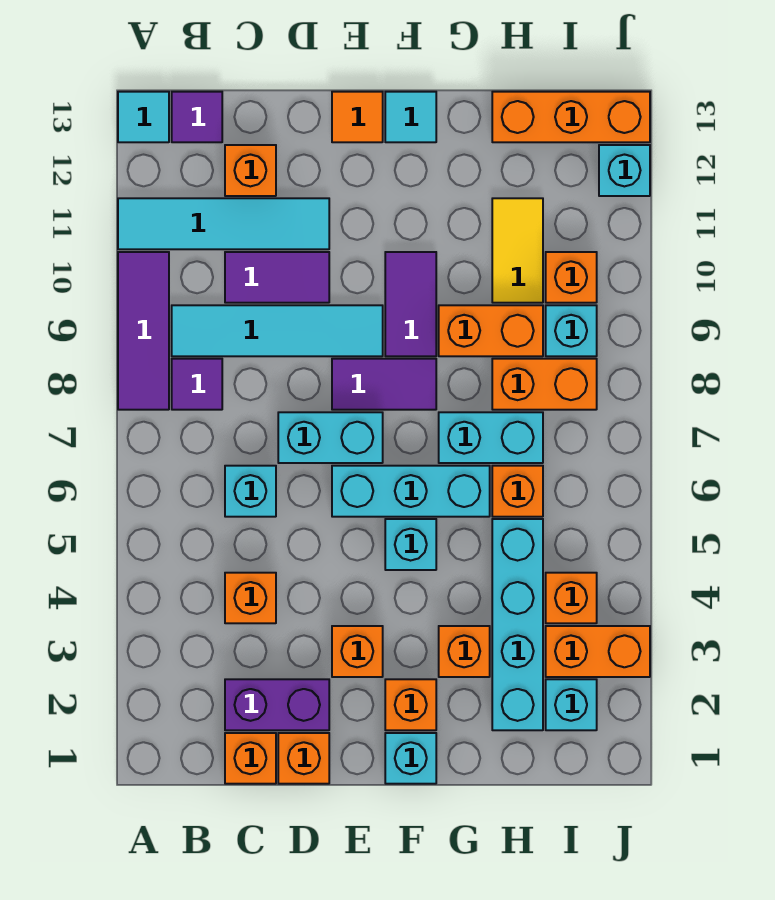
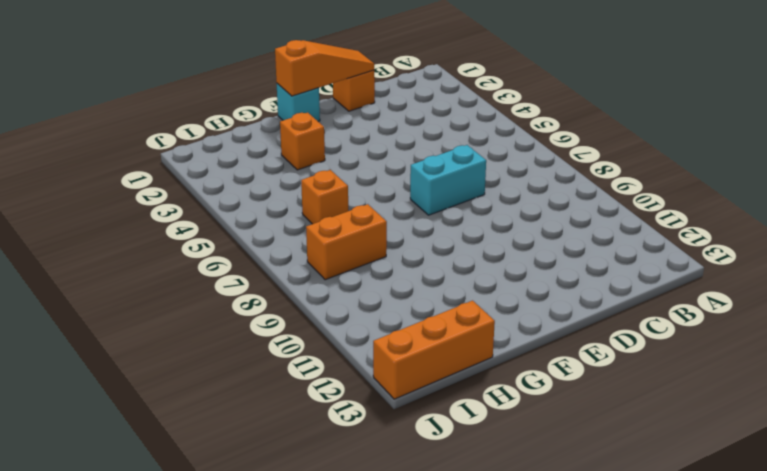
orange 1x3 slope [275,40,374,96] -> none
none -> purple 1x3 tile [118,252,169,410]
none -> cyan 1x4 tile [118,198,329,249]
none -> cyan 1x1 tile [118,92,169,142]
none -> purple 1x1 tile [172,359,222,410]

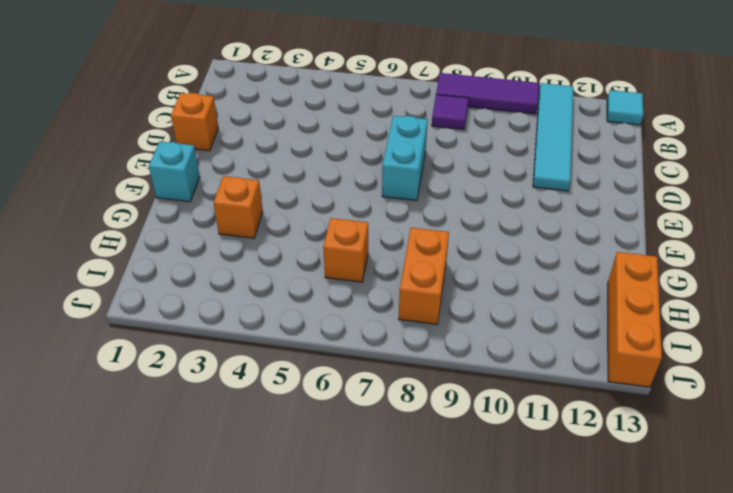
none -> cyan 1x4 tile [172,305,383,356]
none -> purple 1x1 tile [172,92,222,142]
none -> orange 1x1 brick [225,733,276,784]
none -> purple 1x2 brick [225,679,329,730]

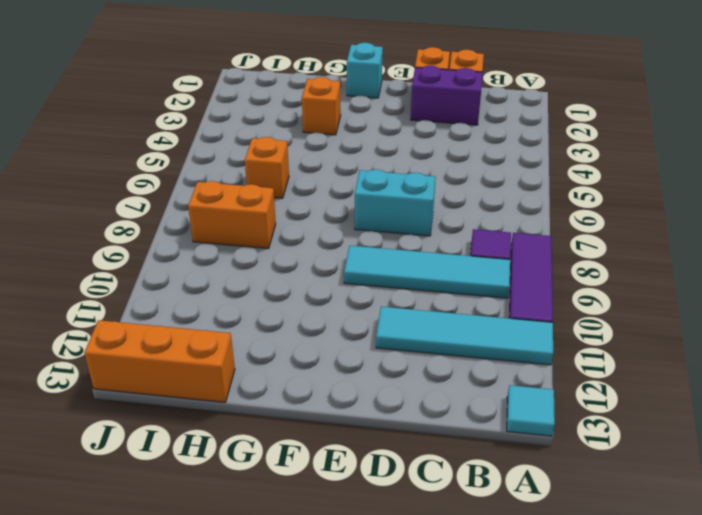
none -> purple 1x1 tile [172,92,222,142]
none -> orange 1x1 brick [225,573,276,623]
none -> cyan 1x1 brick [225,466,276,517]
none -> purple 1x2 tile [225,252,329,303]

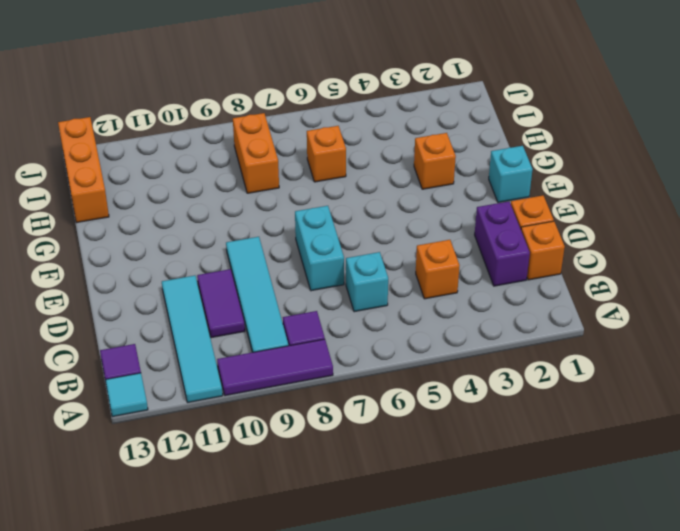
none -> orange 1x1 brick [225,145,276,196]
none -> orange 1x1 brick [332,626,383,677]
none -> cyan 1x3 brick [332,466,490,517]
none -> purple 1x2 tile [332,359,436,410]

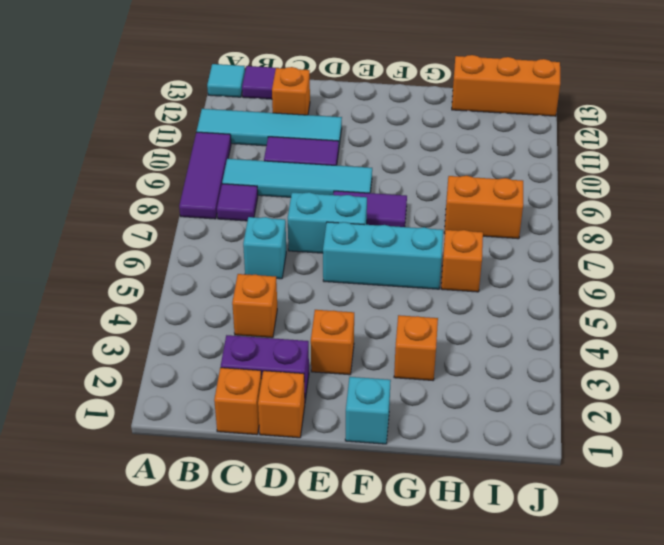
none -> orange 1x1 tile [332,92,383,142]
none -> orange 1x1 brick [385,679,436,730]
none -> cyan 1x1 brick [385,519,436,570]
none -> purple 1x2 tile [385,252,436,356]

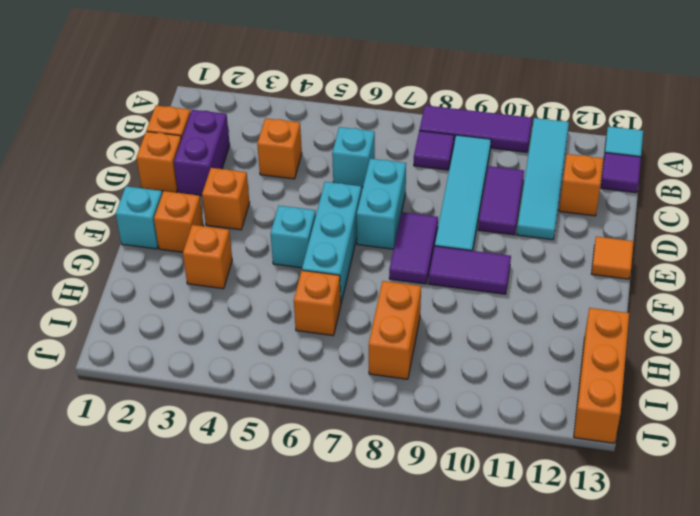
none -> cyan 1x1 tile [385,92,436,142]
none -> cyan 1x2 brick [439,412,543,463]
none -> orange 1x2 brick [439,305,543,356]
none -> cyan 1x4 brick [492,519,543,730]

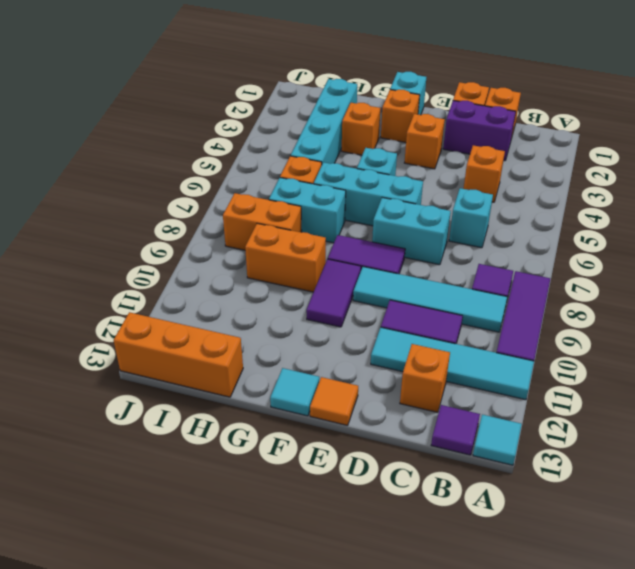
none -> yellow 1x2 tile [492,198,543,303]
none -> cyan 1x1 brick [546,679,597,730]
none -> orange 1x2 brick [546,626,650,677]
none -> orange 1x1 brick [546,573,597,623]

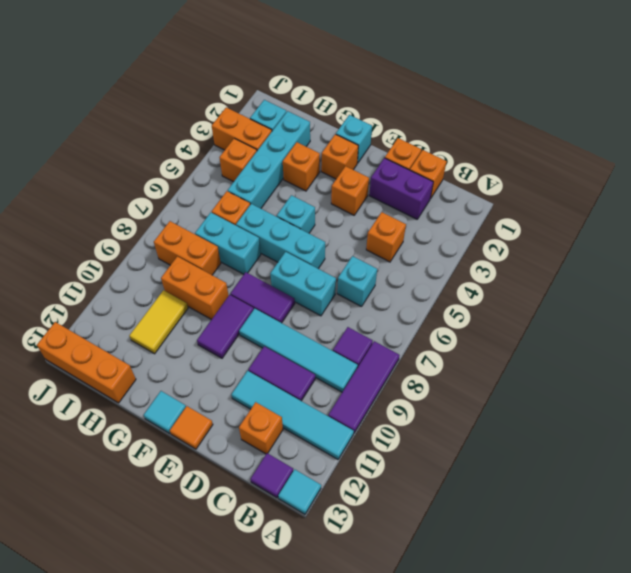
none -> cyan 1x1 brick [546,305,597,356]
none -> orange 1x1 brick [546,252,597,303]
none -> cyan 1x1 brick [599,145,650,196]

